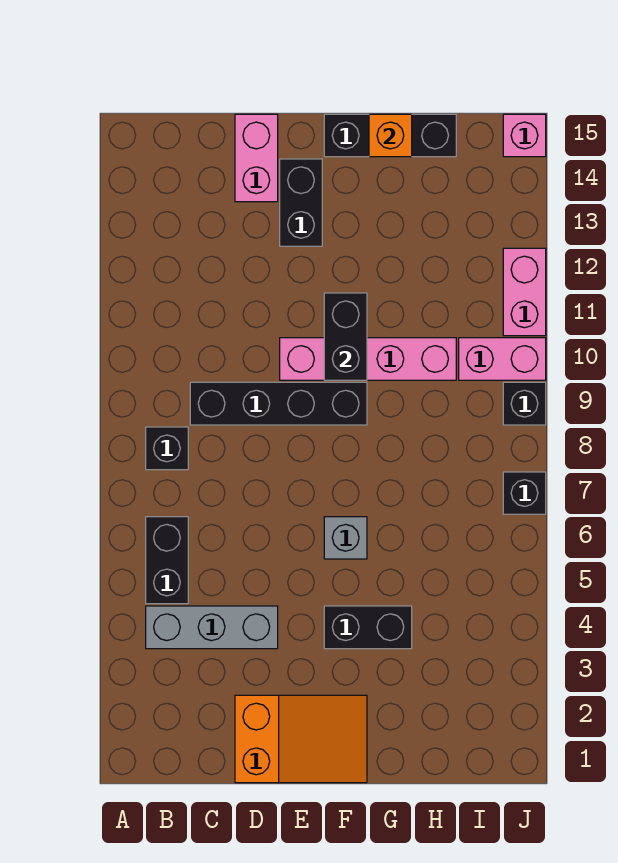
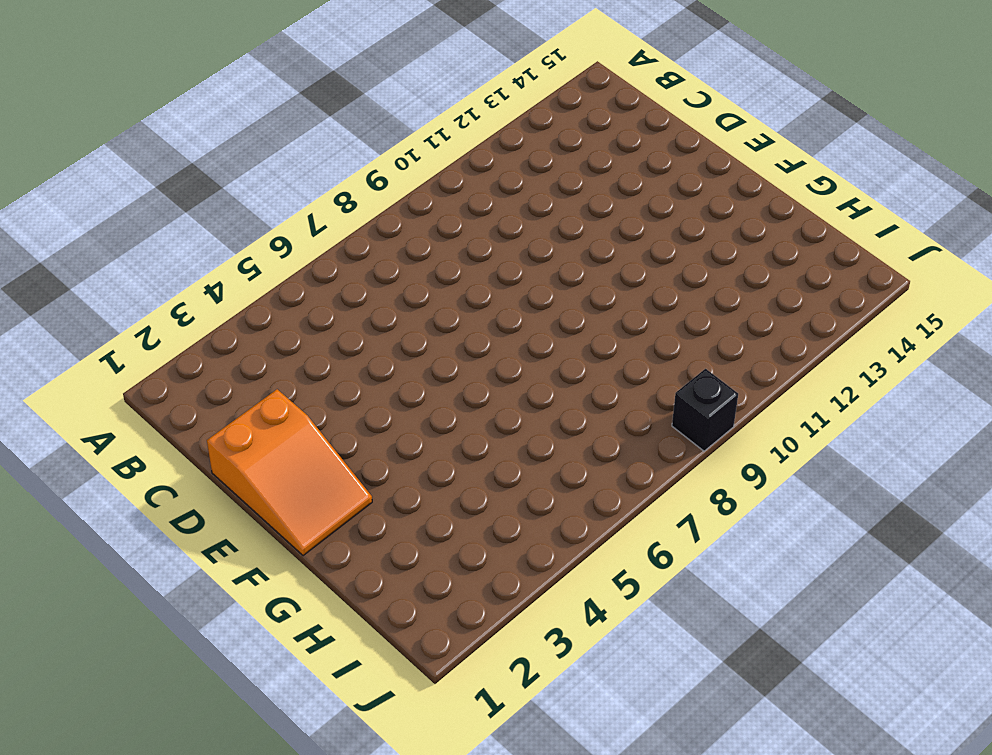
none -> grey 1x3 brick [146,606,278,649]
none -> black 1x2 brick [146,517,188,604]
none -> black 1x1 brick [146,427,188,470]

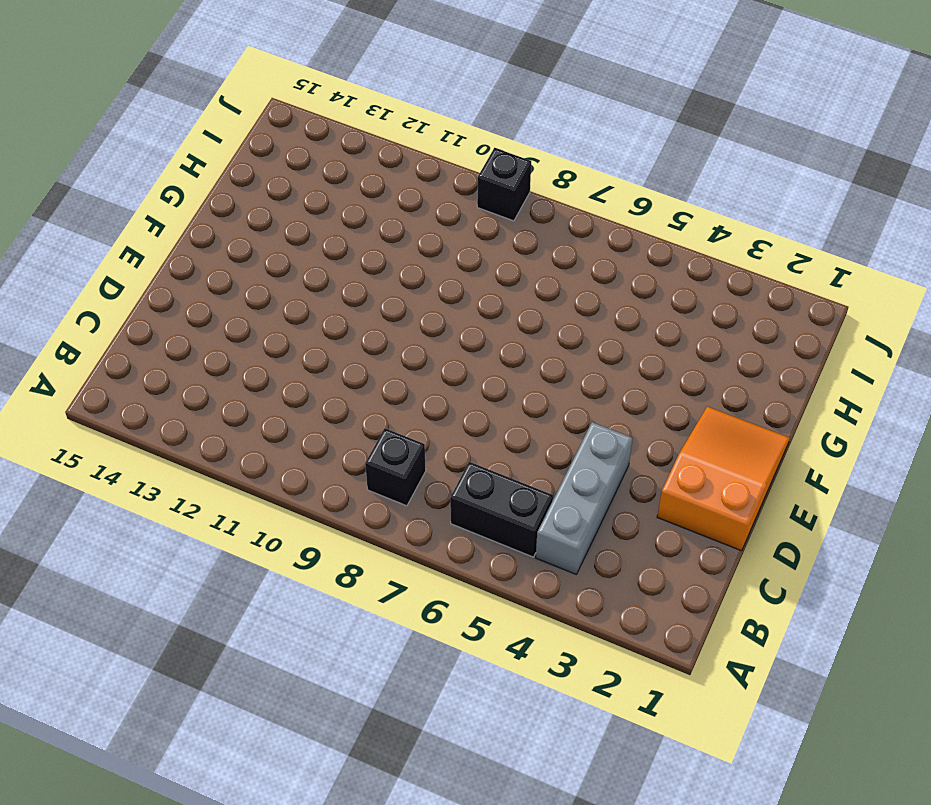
none -> black 1x4 brick [190,382,367,425]
none -> pink 1x2 brick [235,114,278,202]
none -> pink 1x4 brick [280,338,456,380]

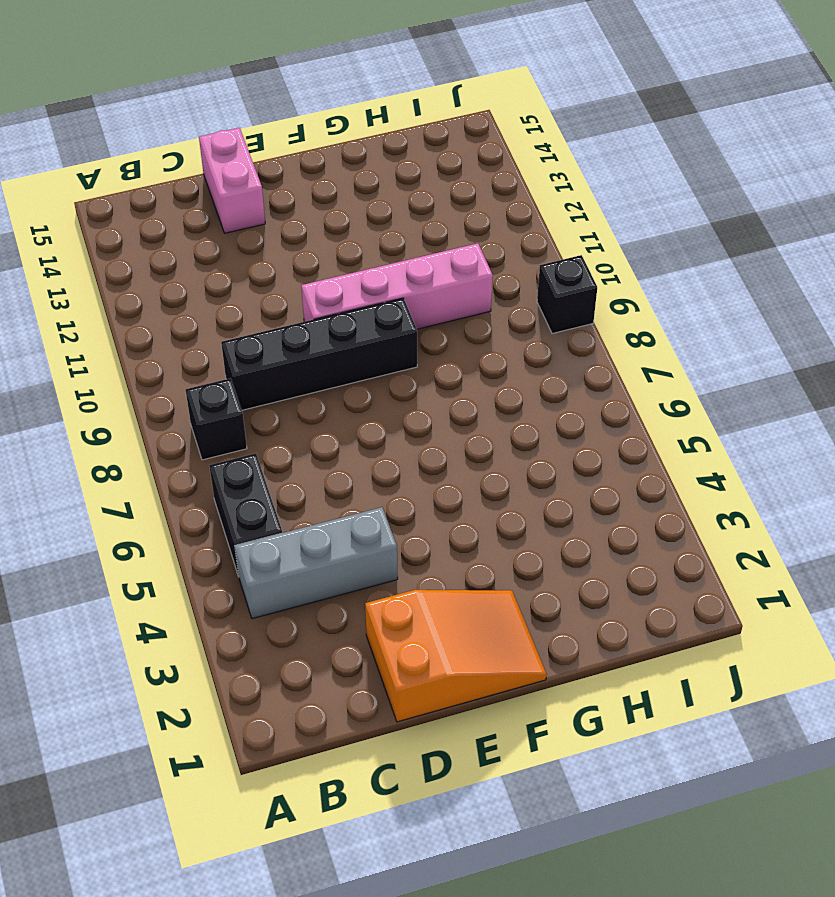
none -> black 1x2 brick [280,159,322,246]
none -> black 1x2 brick [324,606,412,649]
none -> grey 1x1 brick [324,517,367,559]

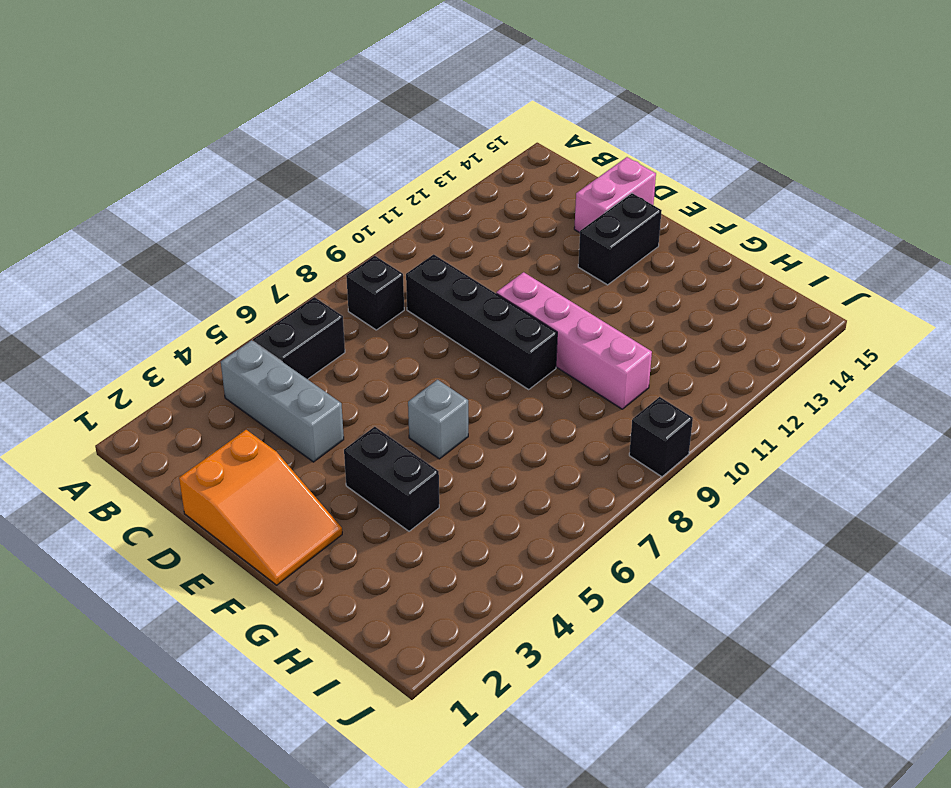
none -> black 1x3 brick [324,114,456,157]
none -> pink 1x2 brick [459,338,546,380]
none -> black 1x1 brick [503,472,546,514]

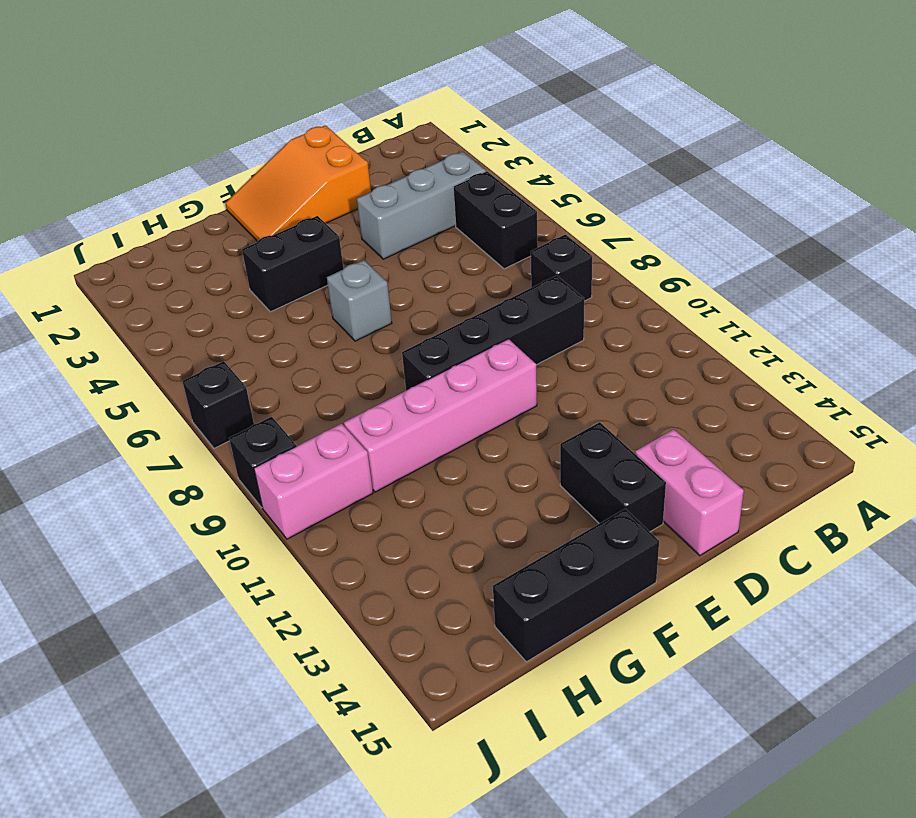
none -> pink 1x2 brick [503,248,546,336]
none -> pink 1x1 brick [503,114,546,157]
none -> black 1x2 brick [324,293,367,380]

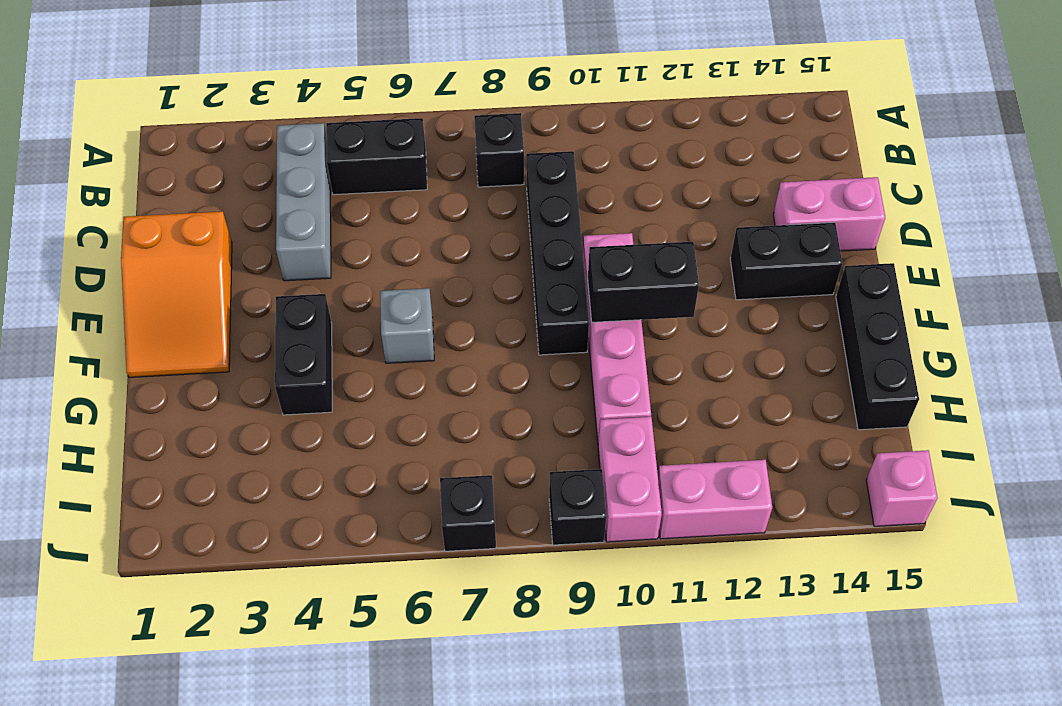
none -> orange 1x1 brick [369,114,412,157]

